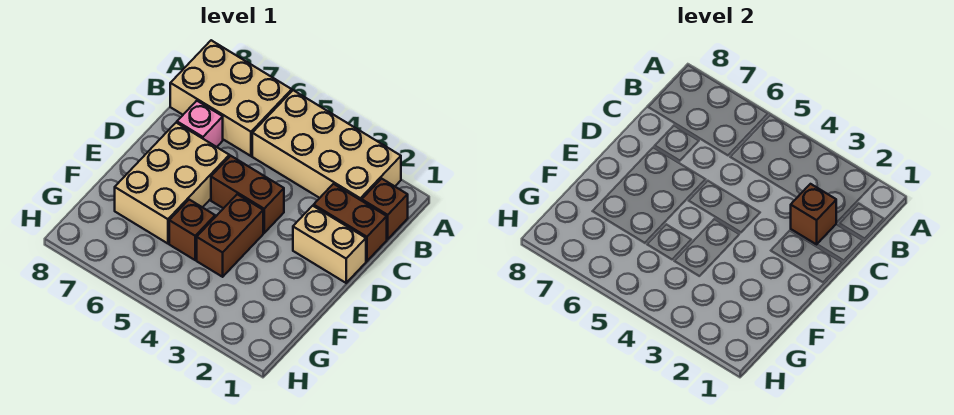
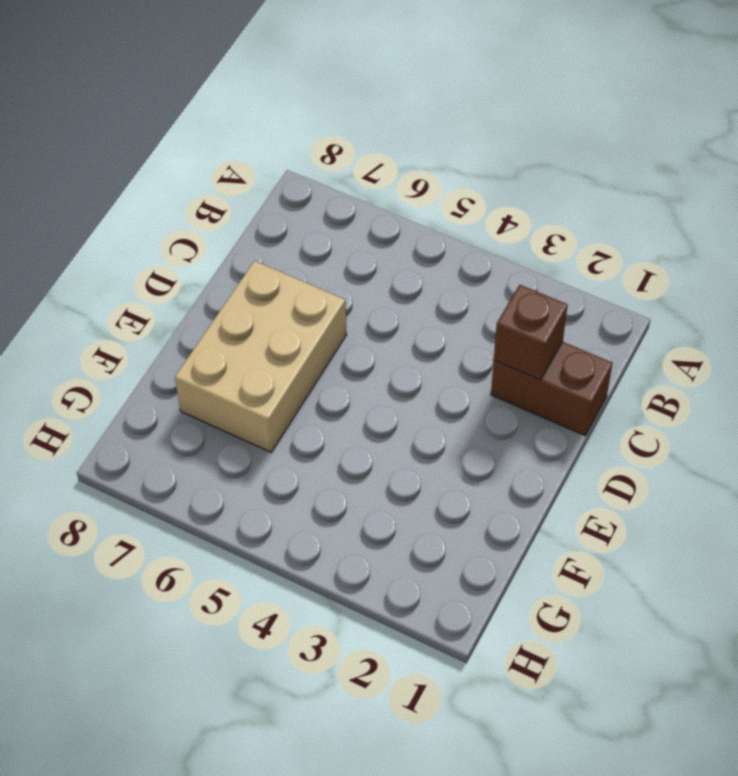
none -> tan 2x4 brick [252,90,401,201]
none -> tan 2x3 brick [170,40,292,156]

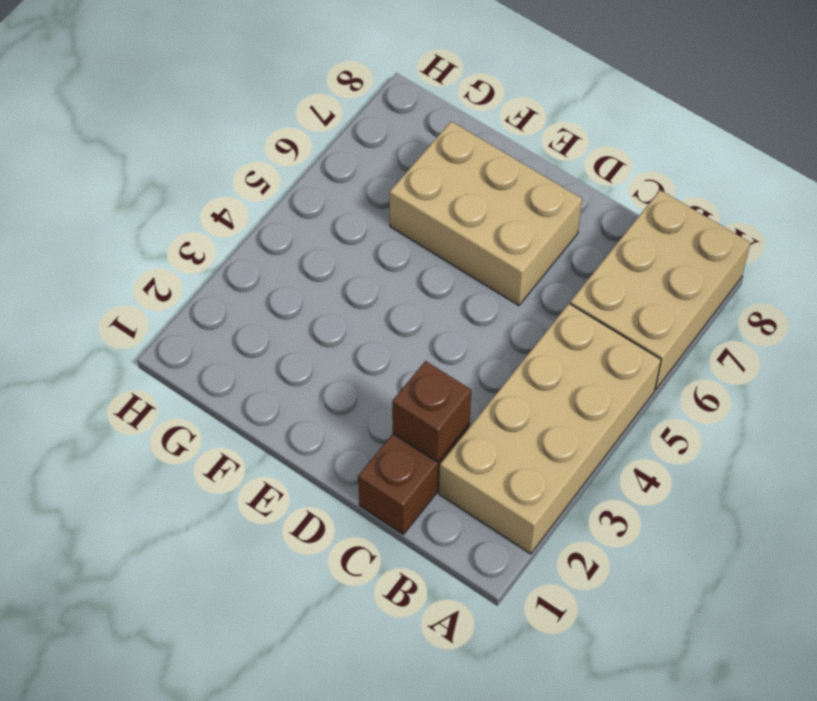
none -> brown 1x1 brick [362,179,408,239]
none -> pink 1x1 brick [177,101,223,147]

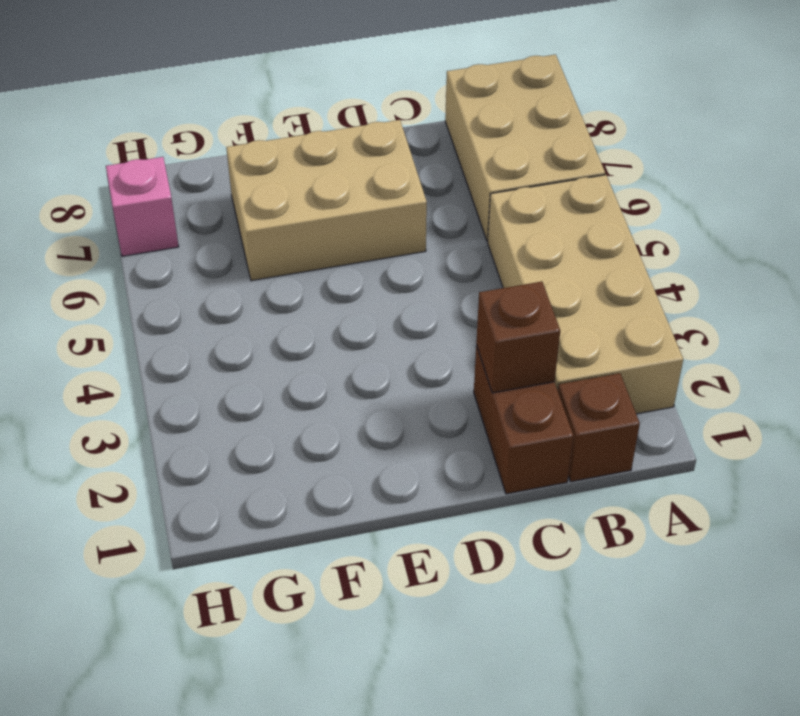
pink 1x1 brick [106,157,179,256] -> pink 1x1 brick moved to [177,101,223,147]
none -> tan 1x2 brick [293,206,366,283]
none -> brown 1x2 brick [211,156,284,233]

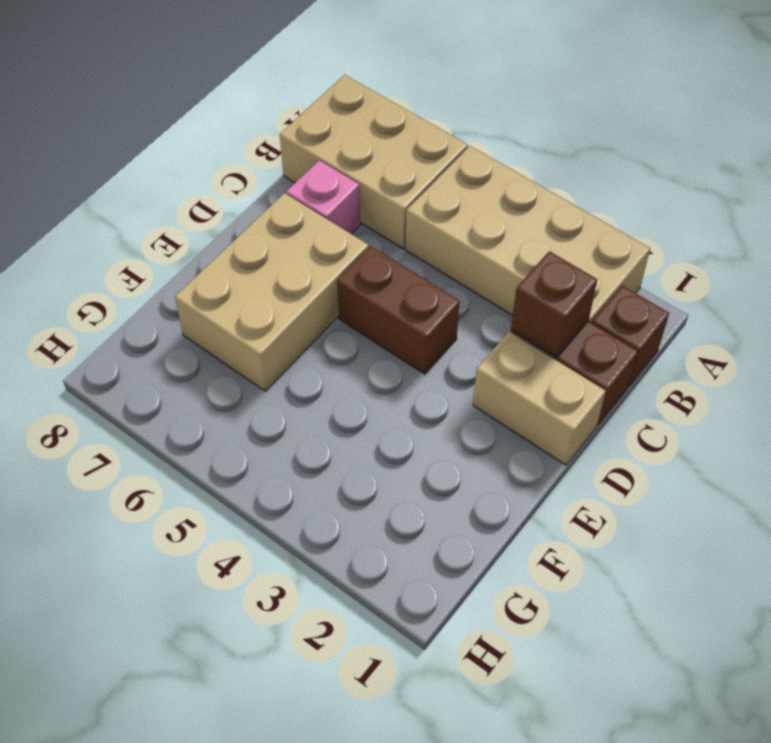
none -> brown 1x2 brick [197,194,263,277]
none -> brown 1x1 brick [169,200,215,260]

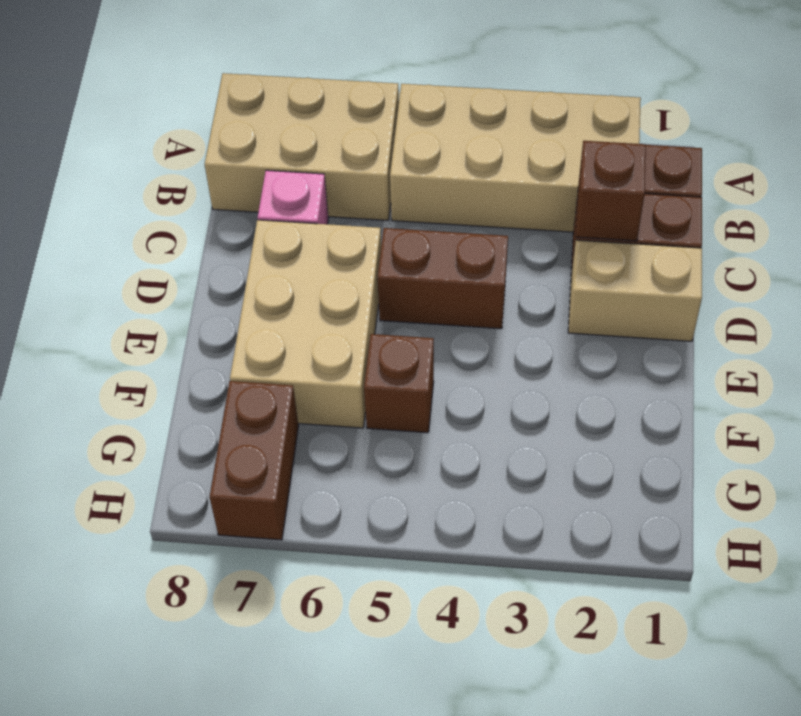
brown 1x2 brick [210,381,299,540] -> brown 1x2 brick moved to [197,194,263,277]

